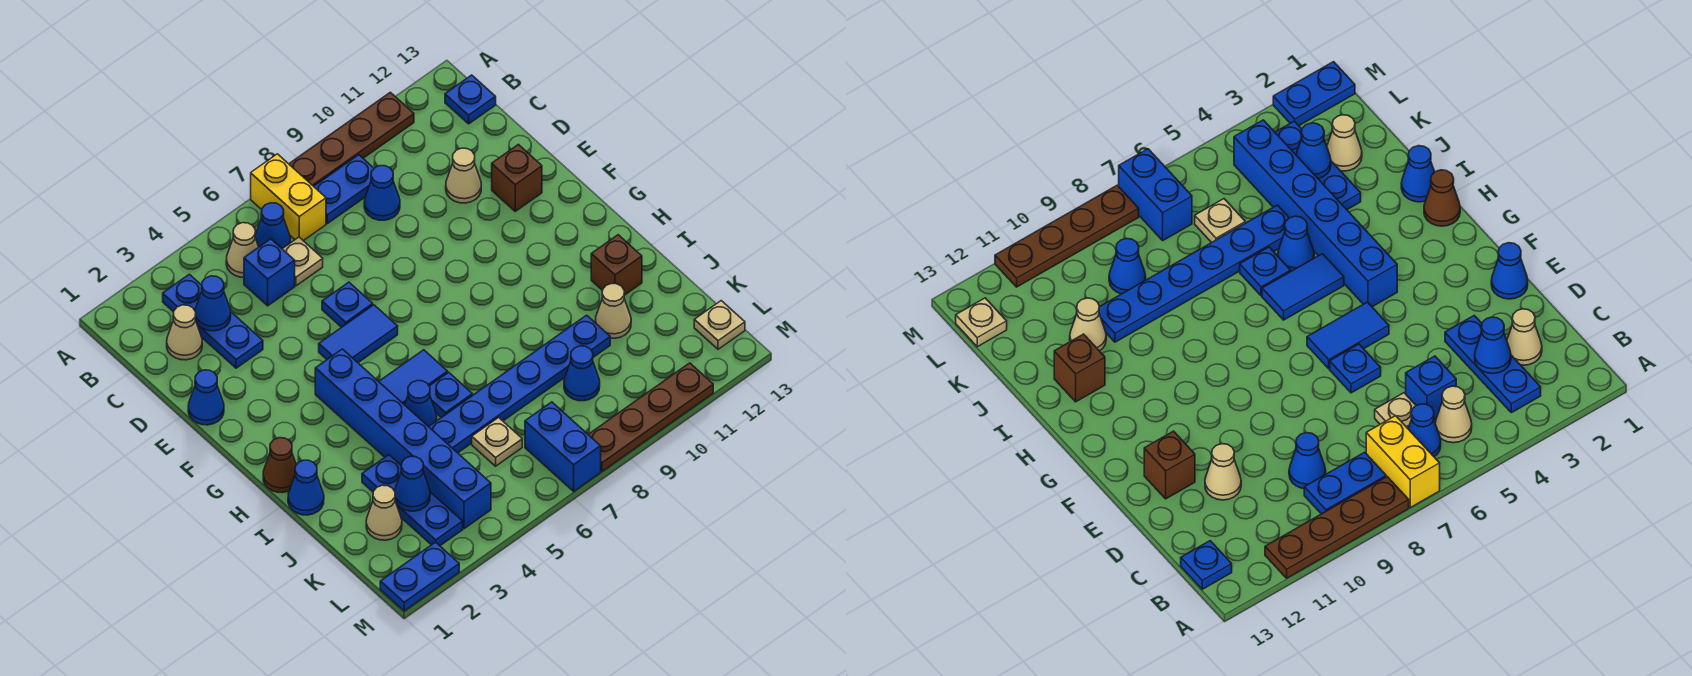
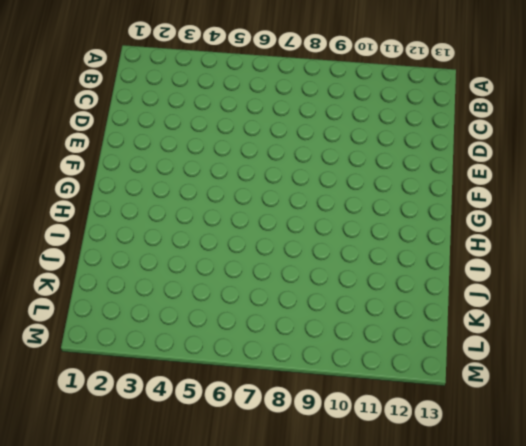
none -> yellow 1x2 brick [251,154,326,241]
none -> brown 1x4 plate [289,92,414,186]
none -> blue 1x3 plate [163,274,263,368]
none -> tan 1x1 cone [226,223,258,277]

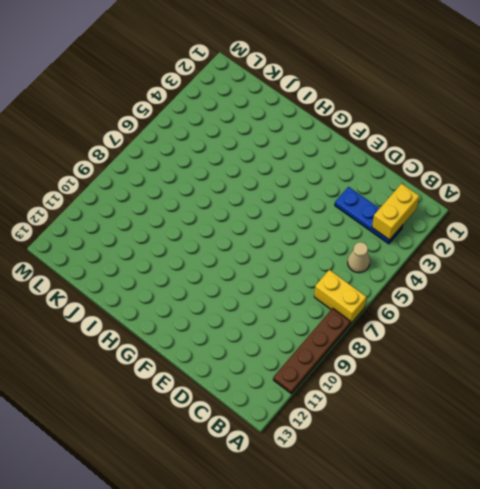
yellow 1x2 brick [372,184,419,240] -> none
none -> blue 1x1 cone [255,203,290,249]
none -> blue 1x2 plate [314,155,374,224]
none -> blue 1x1 plate [445,75,496,124]
none -> tan 1x1 cone [167,305,202,360]

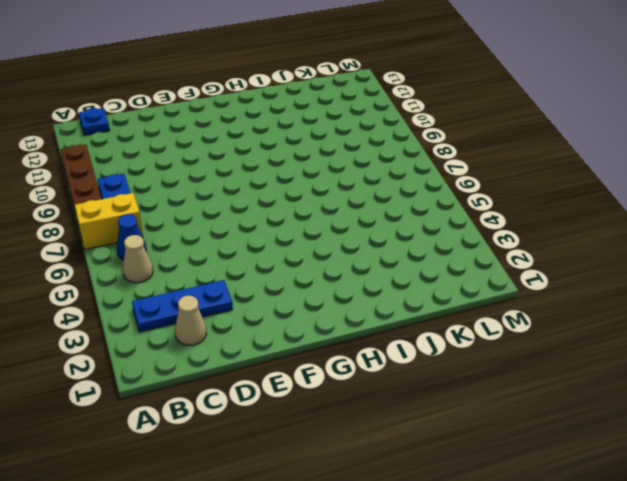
none -> blue 1x1 brick [244,239,295,306]
none -> tan 1x1 plate [283,237,323,286]
none -> blue 1x1 cone [364,166,400,220]
none -> tan 1x1 cone [446,148,481,203]

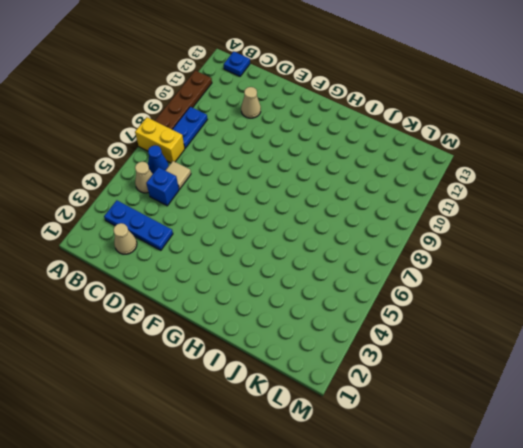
tan 1x1 tile [165,161,191,189] -> tan 1x1 plate [283,237,323,286]
none -> blue 1x1 cone [364,166,400,220]
none -> blue 1x1 cone [188,370,224,425]
none -> blue 1x1 plate [322,282,373,327]
none -> brown 1x1 brick [492,145,542,211]

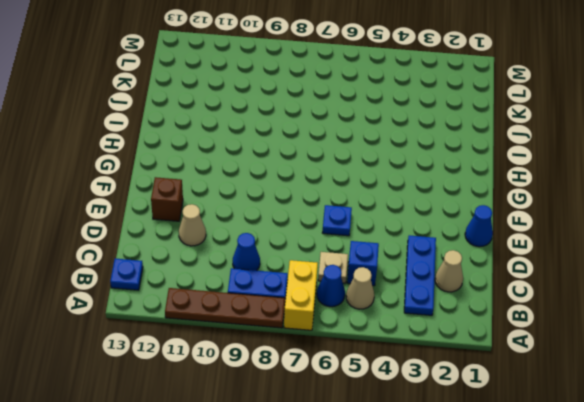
none -> blue 1x2 tile [319,305,398,362]
none -> blue 1x6 brick [315,349,491,529]
none -> brown 1x1 cone [263,438,296,493]
none -> blue 1x2 tile [379,350,448,405]

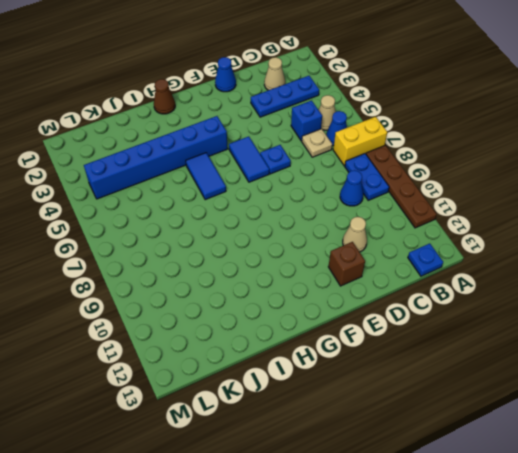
none -> blue 1x1 cone [288,460,324,515]
none -> blue 1x1 cone [405,381,437,427]
none -> blue 1x1 plate [429,372,473,417]
none -> brown 1x1 brick [591,235,642,295]

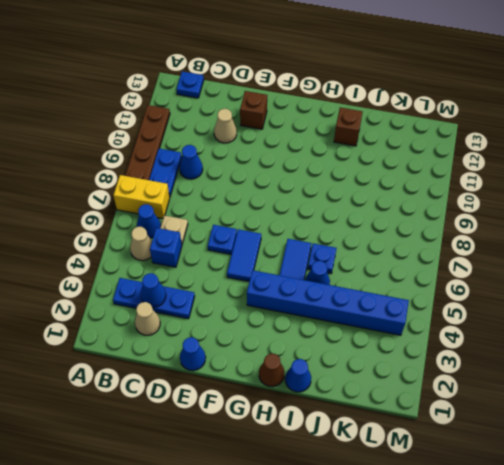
none -> blue 1x3 plate [362,455,463,546]
none -> blue 1x6 plate [429,315,610,453]
none -> tan 1x1 cone [595,284,631,338]
none -> tan 1x1 cone [366,485,402,540]

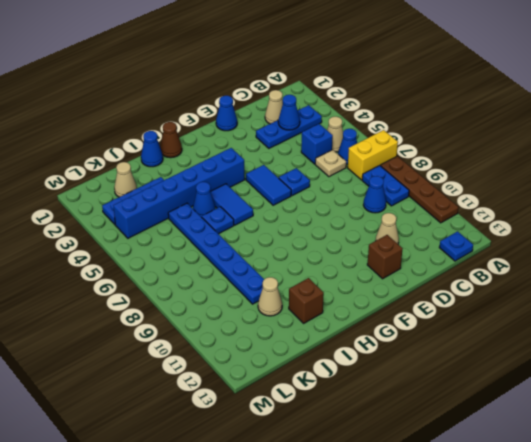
none -> tan 1x1 plate [472,417,522,466]
none -> blue 1x1 cone [564,346,600,401]
none -> blue 1x2 brick [525,402,601,491]
none -> tan 1x1 plate [694,301,745,349]

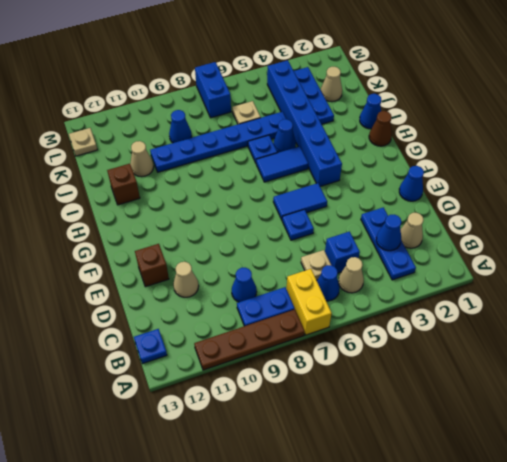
none -> blue 1x2 plate [380,542,459,611]
none -> brown 1x4 plate [588,363,713,471]
none -> blue 1x1 cone [395,456,430,511]

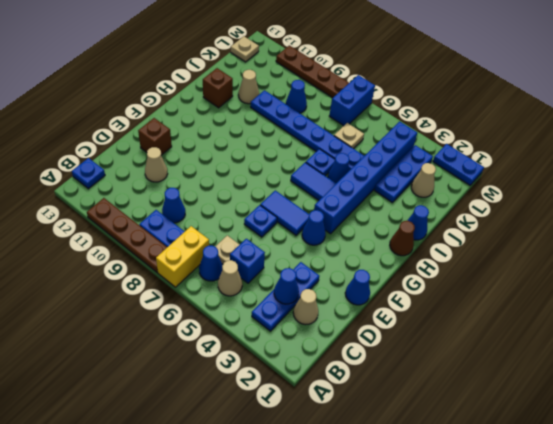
blue 1x1 cone [302,210,326,245] -> blue 1x1 cone moved to [395,456,430,511]

